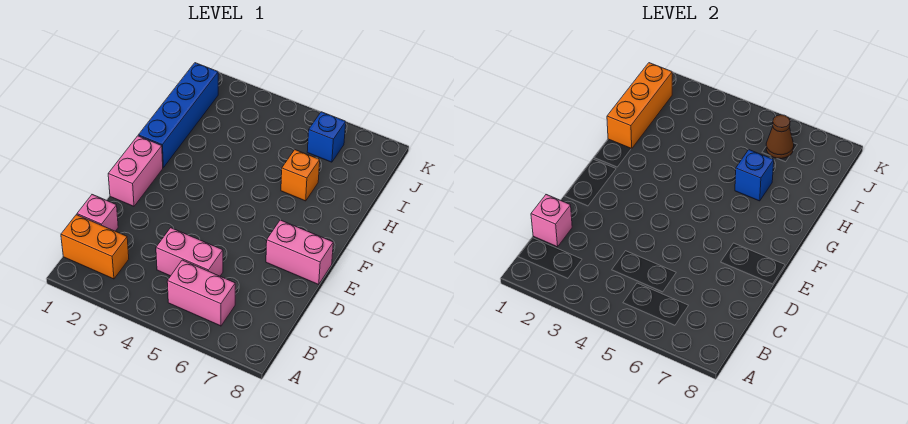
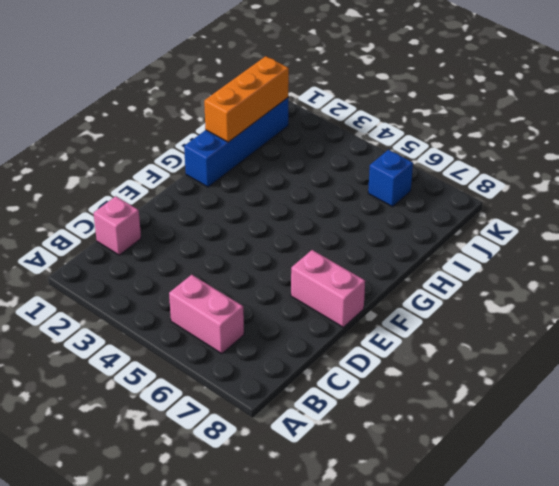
none -> orange 1x2 brick [61,215,129,279]
none -> pink 1x2 brick [156,228,223,276]
none -> pink 1x2 brick [108,136,163,206]

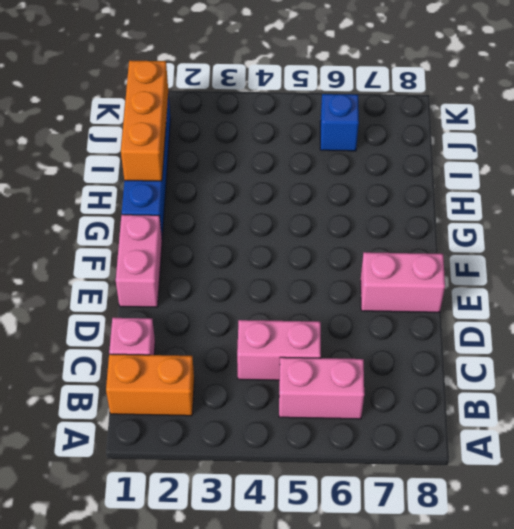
none -> orange 1x1 brick [281,150,320,201]
none -> pink 1x1 brick [531,195,572,247]
none -> blue 1x1 brick [735,150,774,201]

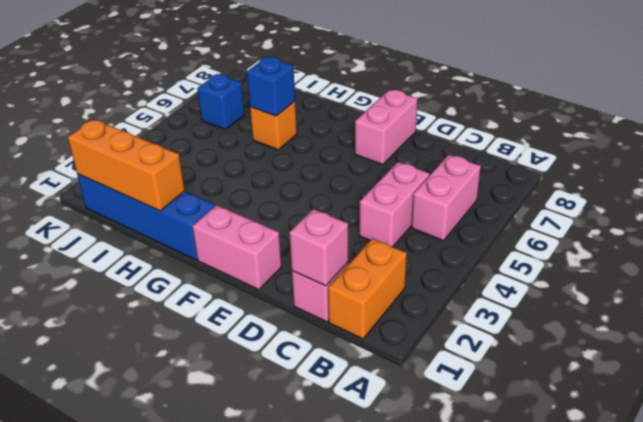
none -> brown 1x1 cone [766,115,794,159]

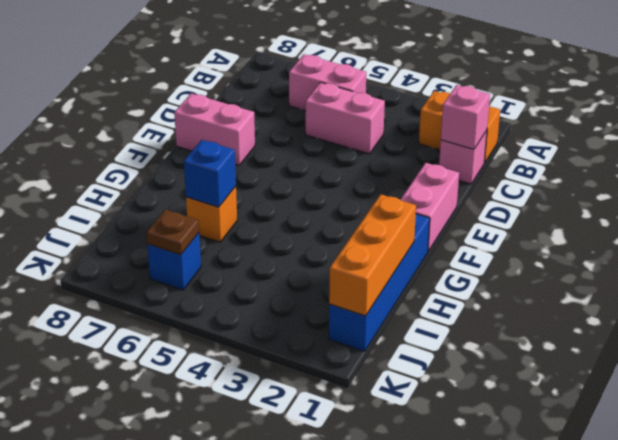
brown 1x1 plate [146,209,199,255] -> brown 1x1 cone [766,115,794,159]

